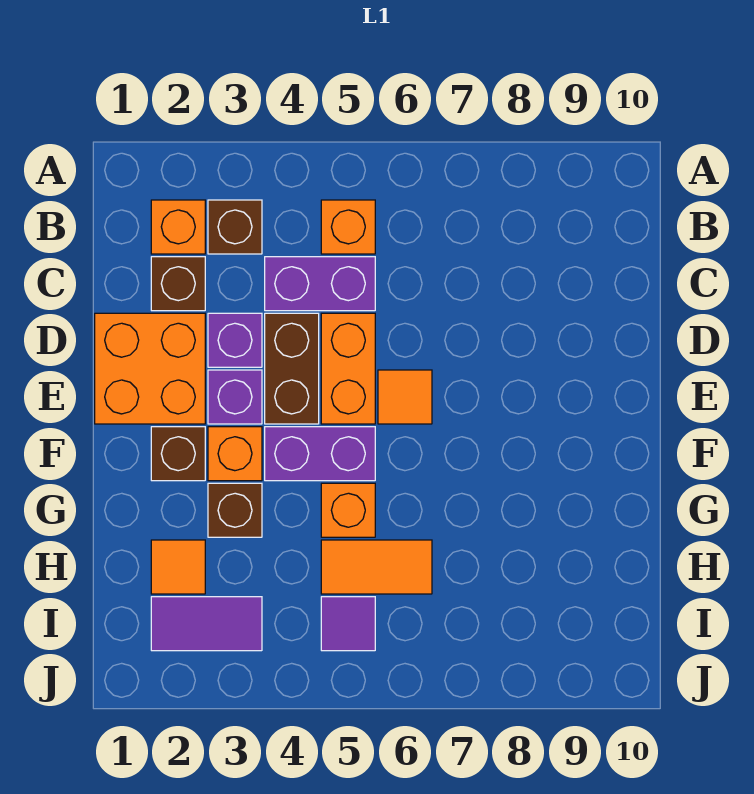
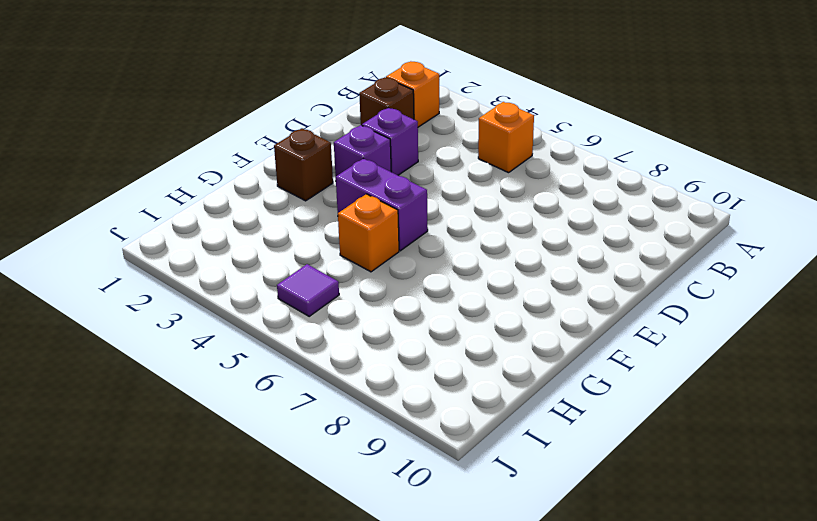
none -> brown 1x1 brick [208,200,262,254]
none -> purple 1x2 brick [265,257,375,311]
none -> orange 2x2 brick [95,313,205,424]

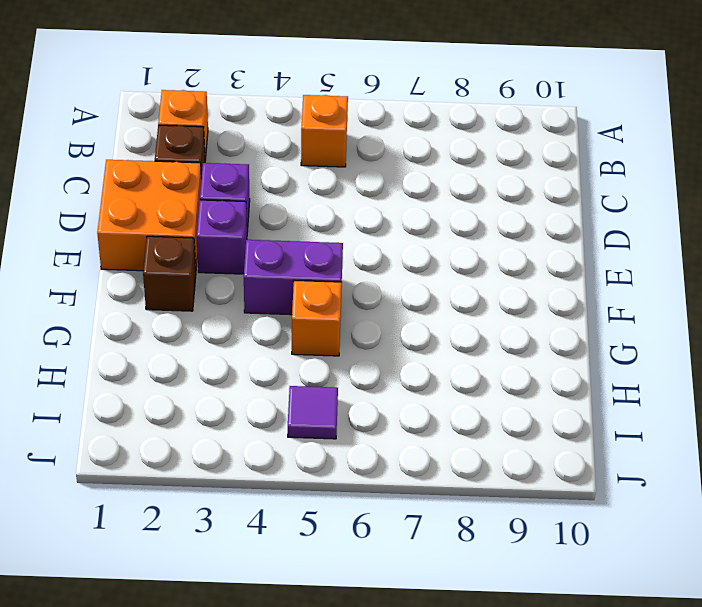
none -> brown 1x1 brick [208,200,262,254]
none -> purple 1x2 brick [265,257,375,311]
none -> brown 1x2 brick [265,313,319,424]

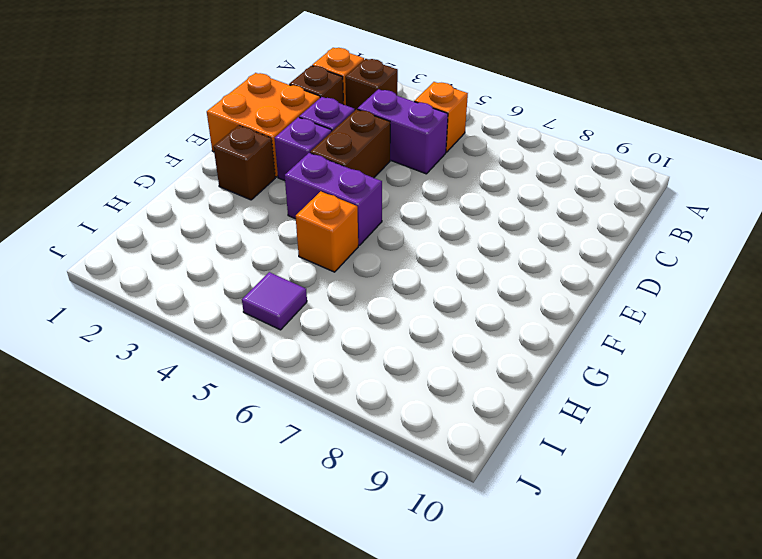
none -> orange 1x2 brick [321,313,375,424]
none -> orange 1x1 tile [378,370,432,424]
none -> orange 1x1 brick [208,427,262,481]

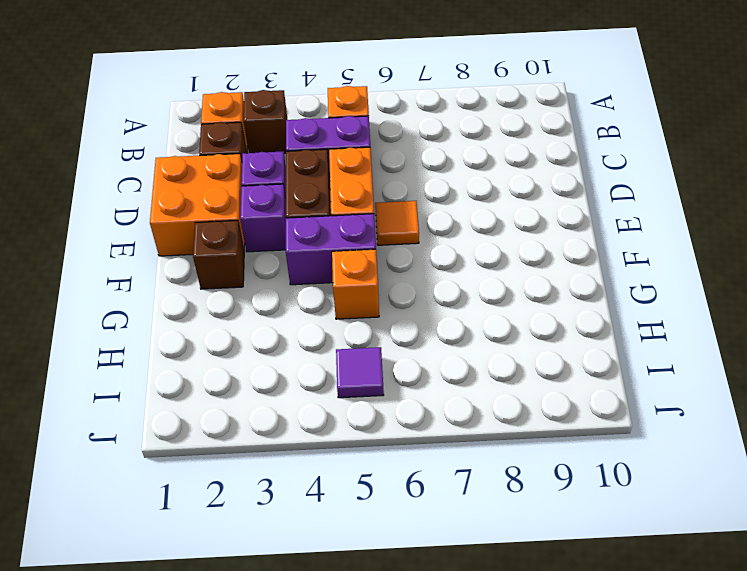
none -> orange 1x1 brick [208,427,262,481]
none -> brown 1x1 brick [208,483,262,537]
none -> orange 1x1 tile [151,540,205,594]

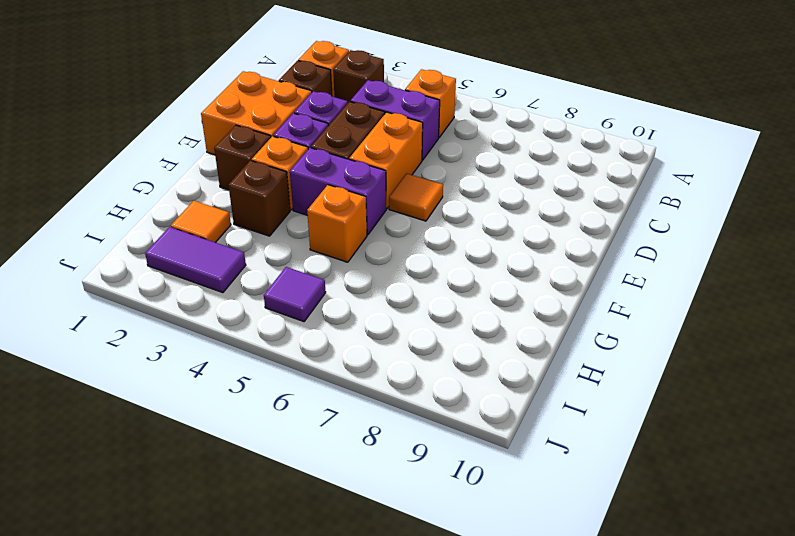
none -> orange 1x2 tile [321,540,432,594]

